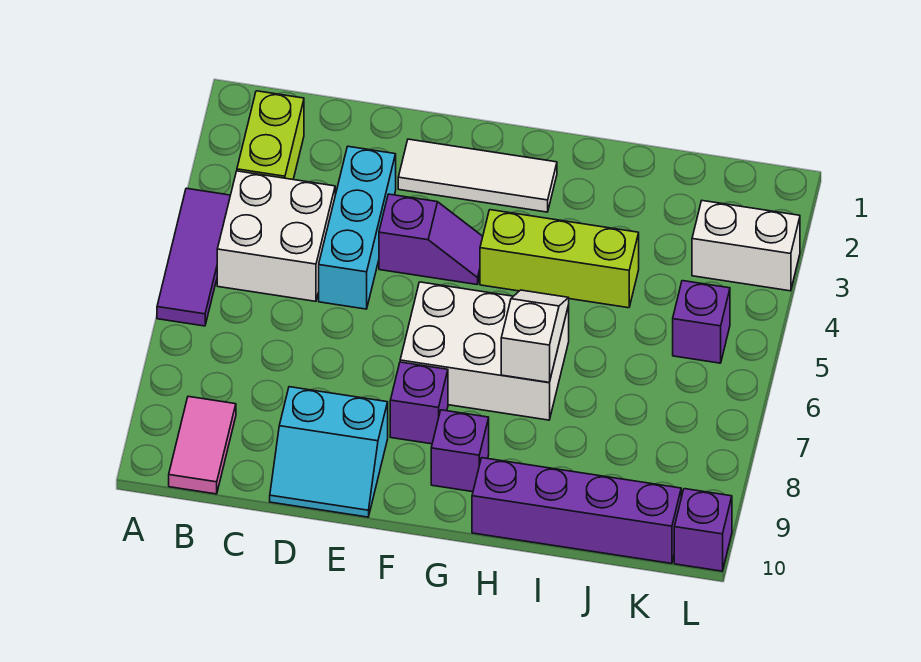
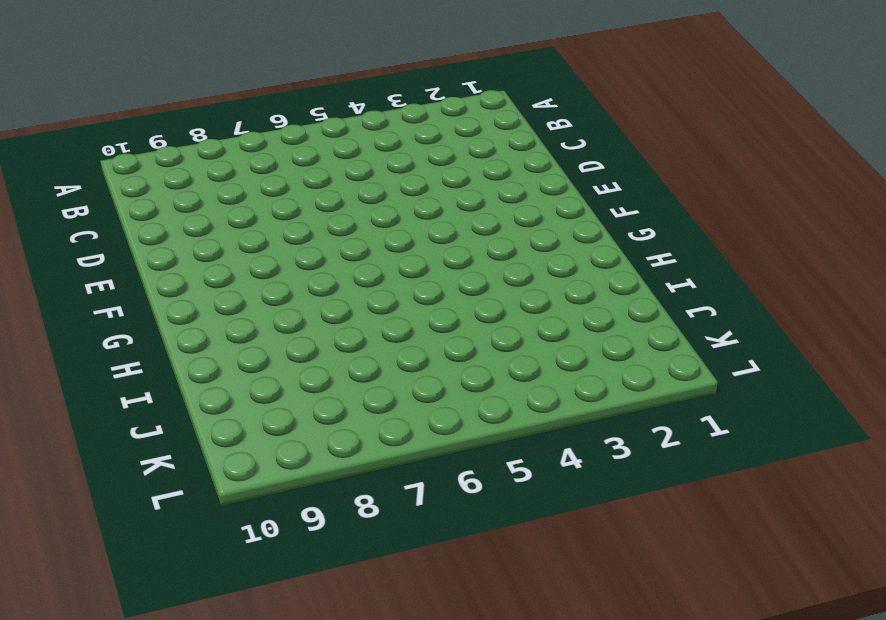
none -> purple 1x3 tile [157,188,230,326]
none -> lime 1x2 brick [237,91,304,179]
none -> white 2x2 brick [217,171,335,301]

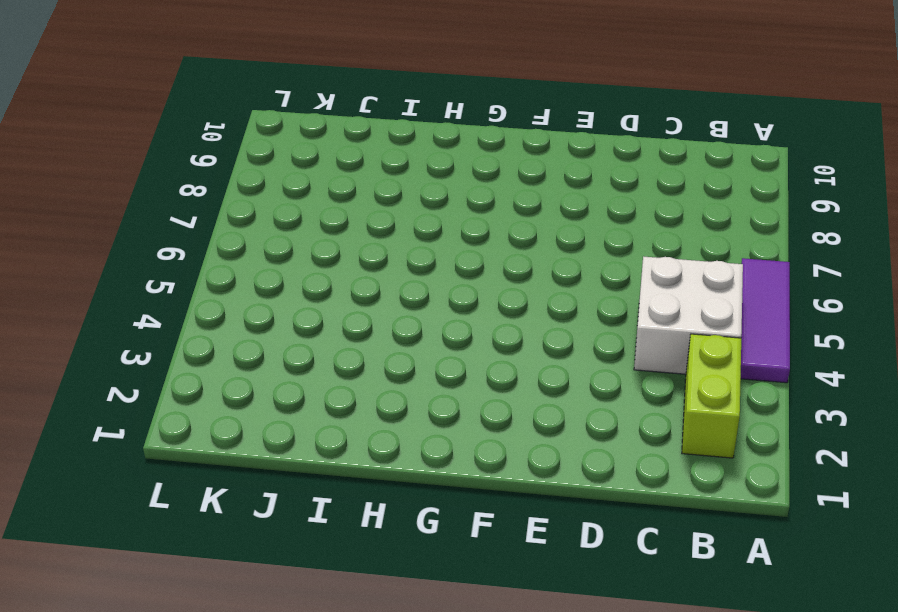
none -> pink 1x2 tile [169,396,236,494]
none -> cyan 1x3 brick [319,146,396,309]
none -> cyan 2x2 slope [270,387,388,517]

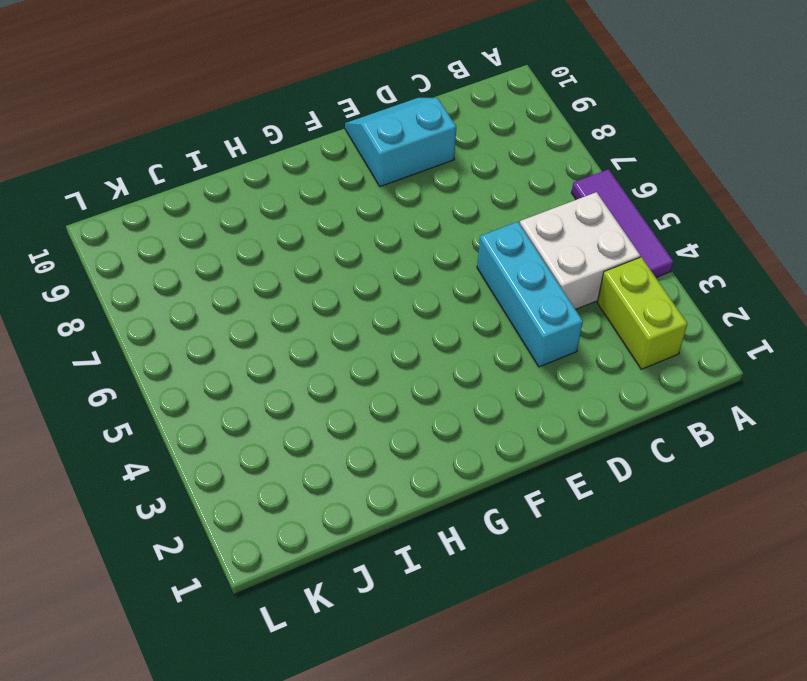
none -> pink 1x2 tile [169,396,236,494]
none -> white 1x3 tile [398,139,557,212]
none -> purple 1x2 slope [379,194,483,284]

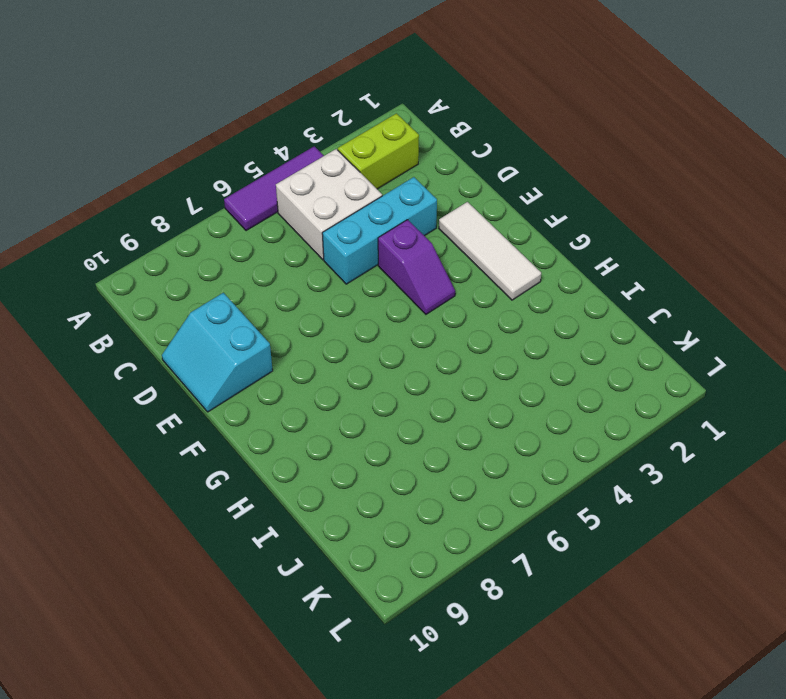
none -> pink 1x2 tile [169,396,236,494]
none -> white 2x3 brick [400,282,569,420]
none -> purple 1x1 brick [390,362,448,444]

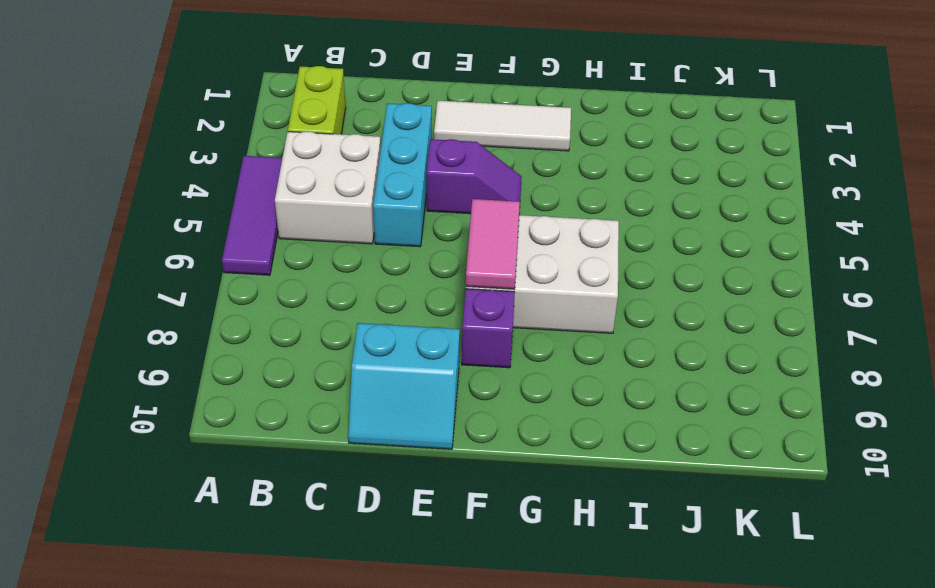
pink 1x2 tile [466,199,520,289] -> pink 1x2 tile moved to [169,396,236,494]
none -> lime 1x3 brick [480,210,639,308]
none -> purple 1x1 brick [431,410,489,492]
none -> purple 1x4 brick [472,458,681,564]

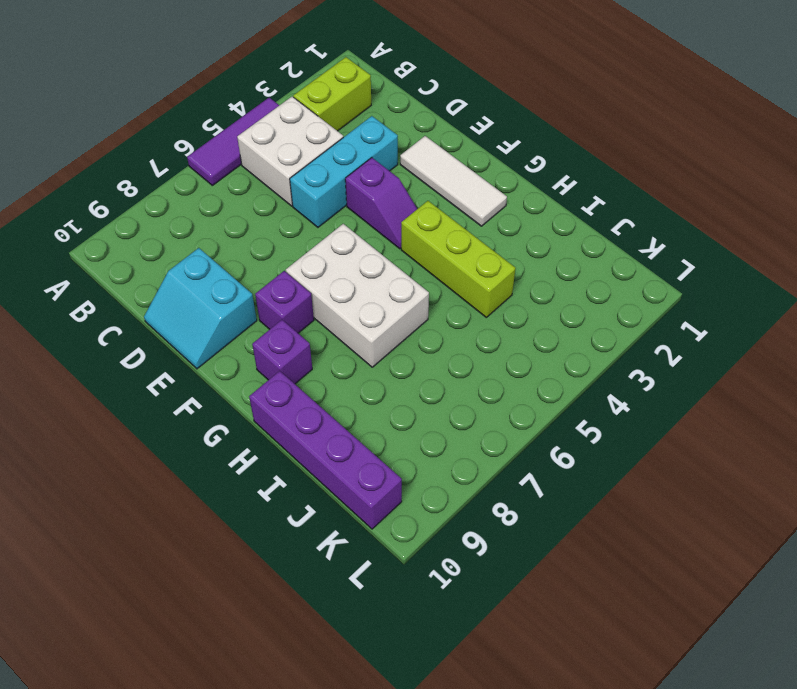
none -> pink 1x2 tile [169,396,236,494]
none -> white 1x2 brick [692,201,800,291]
none -> purple 1x1 brick [673,281,730,363]

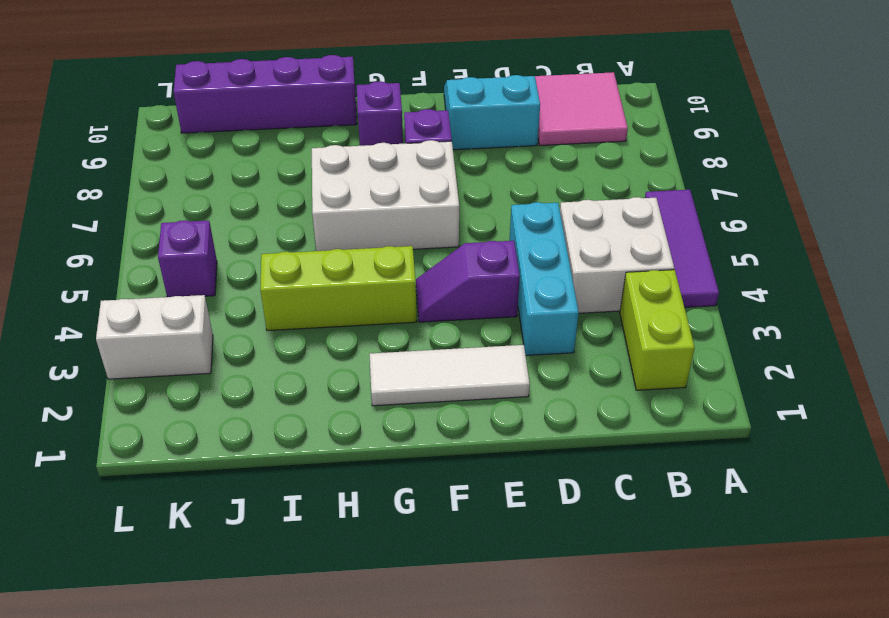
pink 2x2 tile [535,72,628,145] -> pink 1x2 tile [169,396,236,494]
none -> purple 1x1 brick [674,489,732,571]
none -> white 1x2 slope [501,290,569,383]

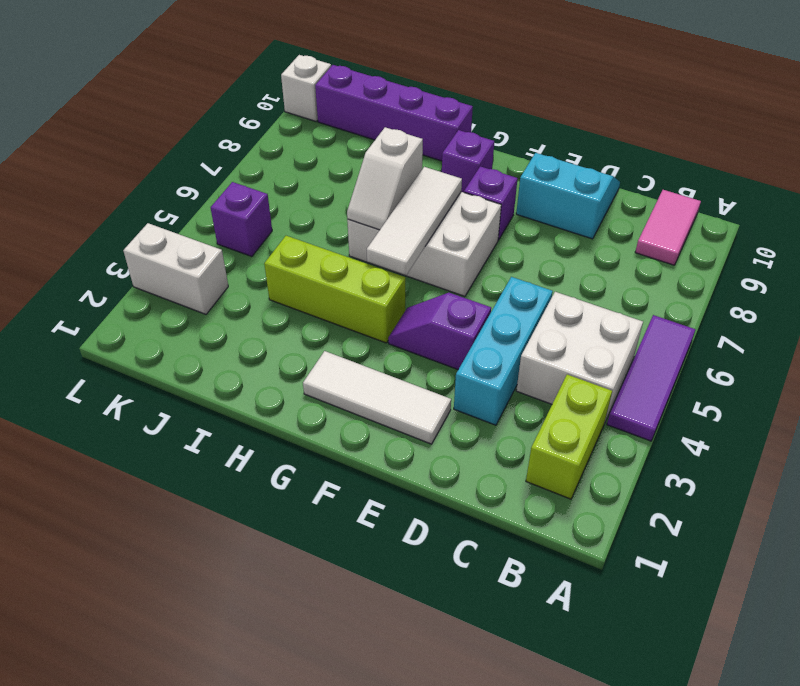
white 1x3 tile [367,167,462,275] -> none
white 1x1 brick [281,55,331,121] -> purple 1x1 brick [674,489,732,571]

